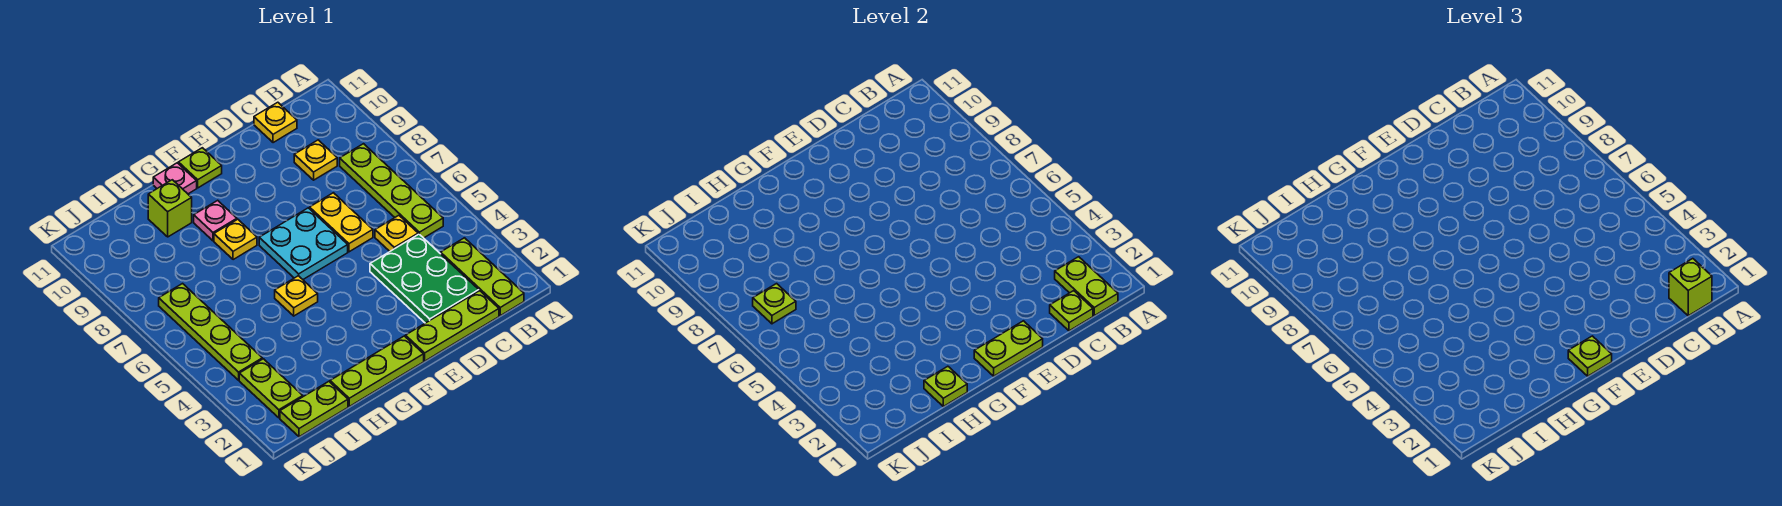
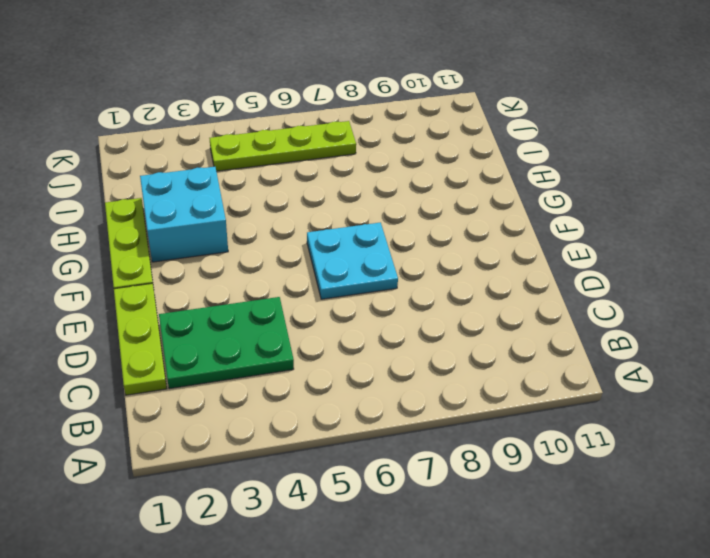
cyan 2x2 brick [140,167,228,262] -> none
none -> lime 1x3 plate [441,238,524,316]
none -> lime 1x4 plate [340,144,443,238]
none -> yellow 1x1 plate [375,215,418,251]

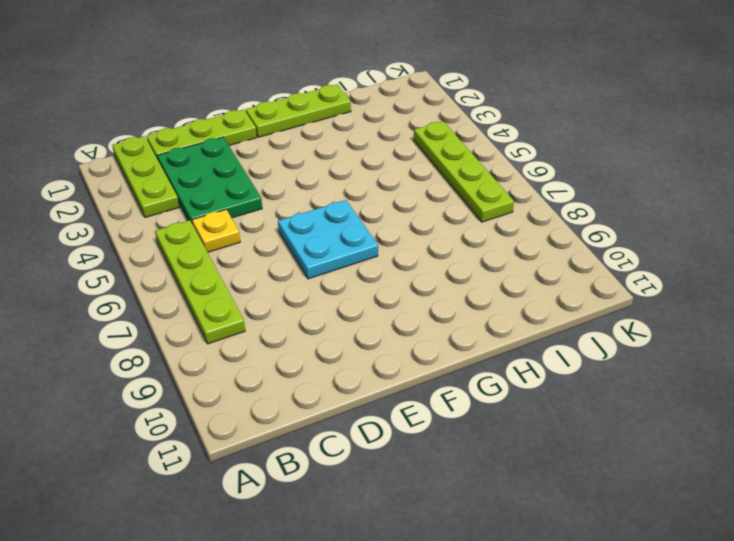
none -> yellow 1x1 plate [294,140,337,180]
none -> yellow 1x1 plate [254,102,297,143]
none -> yellow 1x2 plate [310,193,373,252]

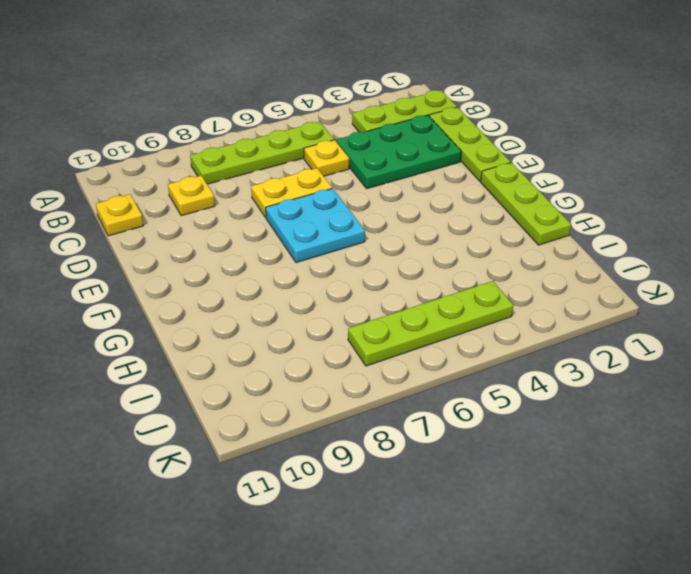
none -> lime 1x1 plate [178,148,222,188]
none -> yellow 1x1 plate [275,276,318,316]
none -> yellow 1x1 plate [214,219,257,260]

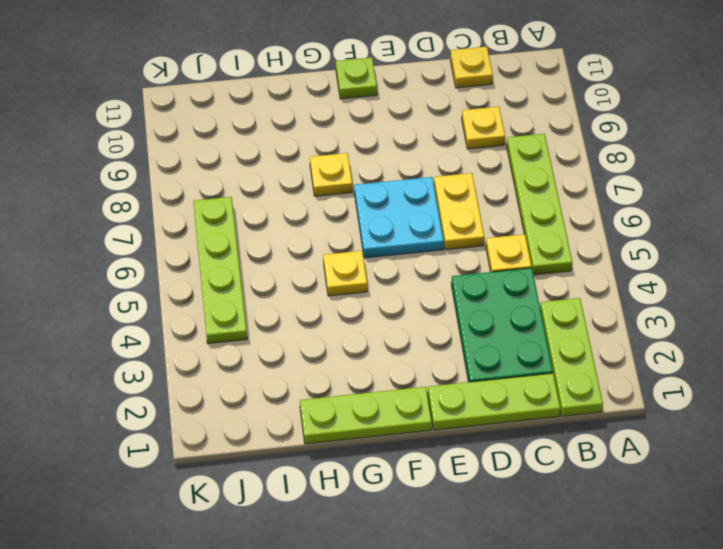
none -> pink 1x1 plate [194,200,237,241]
none -> pink 1x1 plate [153,163,197,194]
none -> lime 1x1 brick [148,180,192,237]

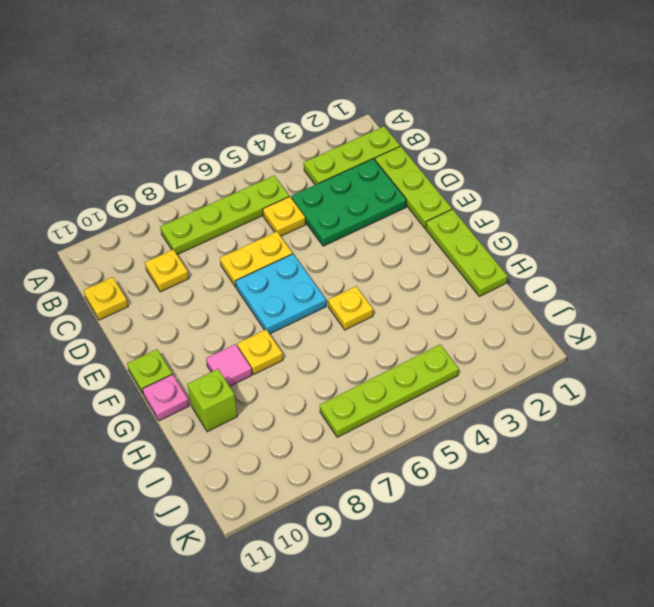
pink 1x1 tile [206,344,252,386] -> pink 1x1 plate [194,200,237,241]
none -> lime 1x2 plate [280,381,348,437]
none -> lime 1x2 plate [239,359,303,418]
none -> lime 1x2 plate [1055,257,1118,316]

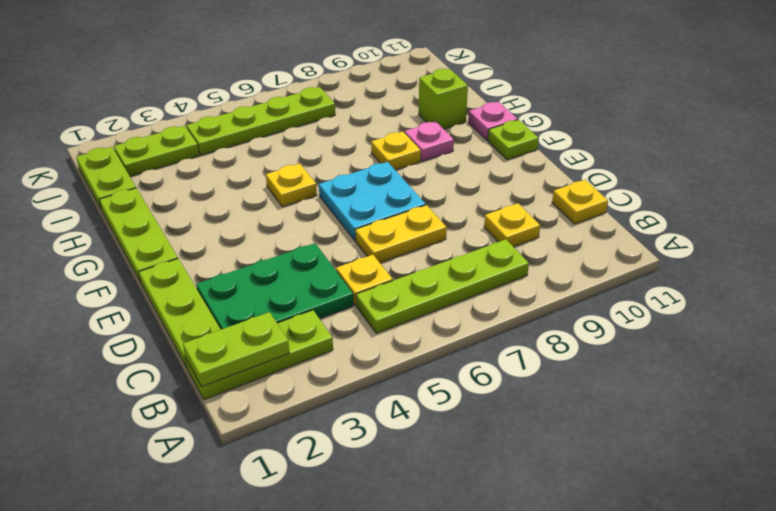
none -> lime 1x1 plate [1050,291,1093,331]
none -> lime 1x2 plate [974,321,1043,376]
none -> lime 1x1 plate [924,366,967,406]

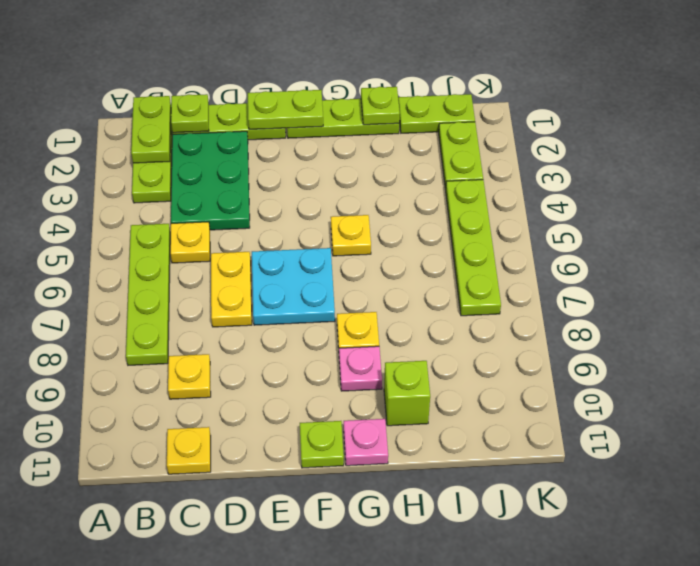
none -> lime 1x1 plate [753,284,796,324]
none -> lime 1x1 brick [1669,259,1712,316]
none -> lime 1x1 plate [1568,336,1612,376]

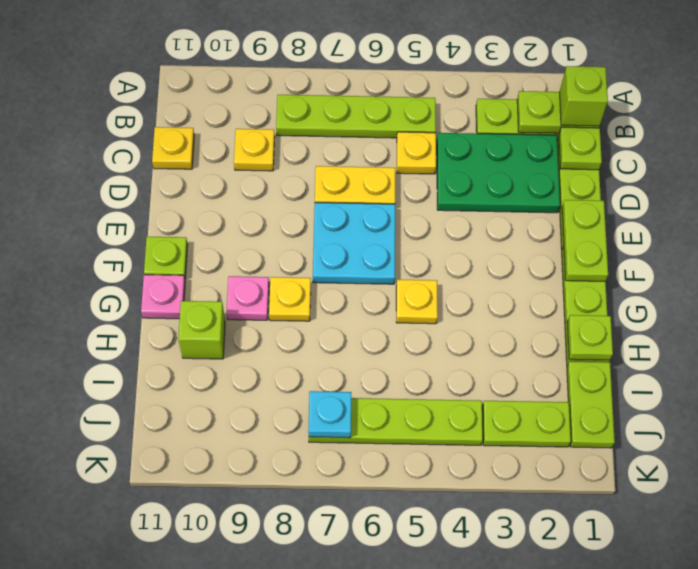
cyan 1x1 plate [308,391,351,438] -> lime 1x1 plate [753,284,796,324]
none -> lime 1x1 plate [1568,336,1612,376]

